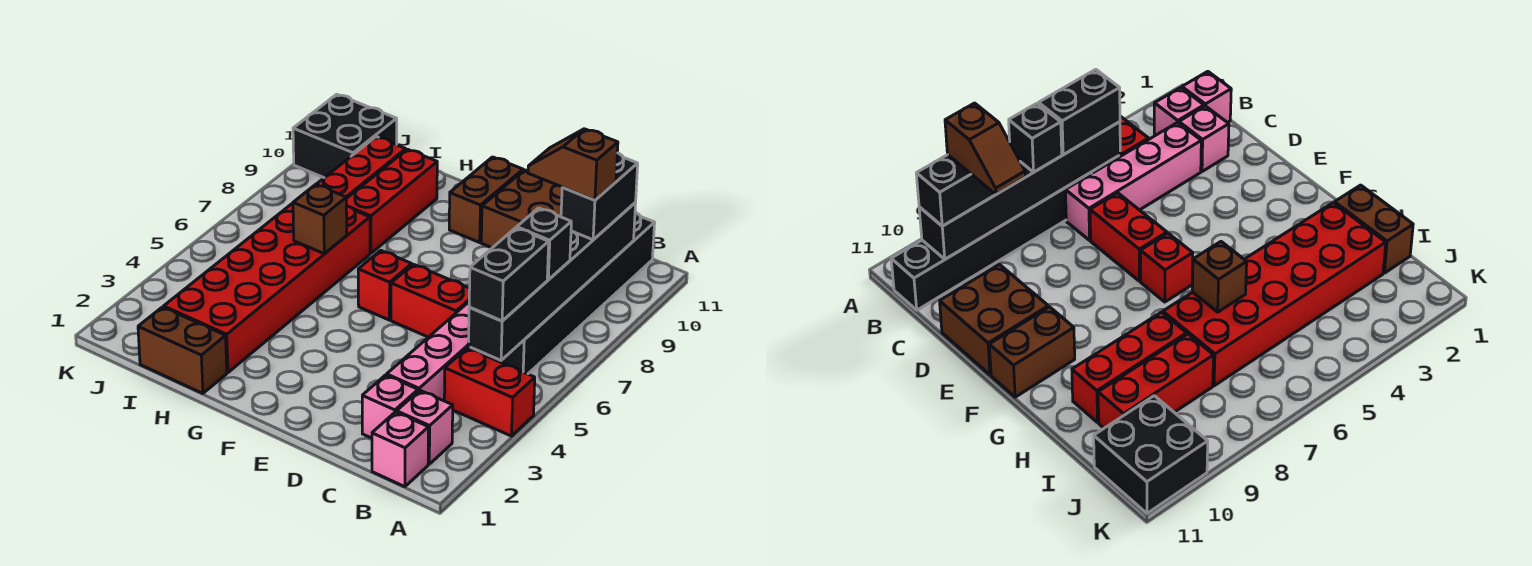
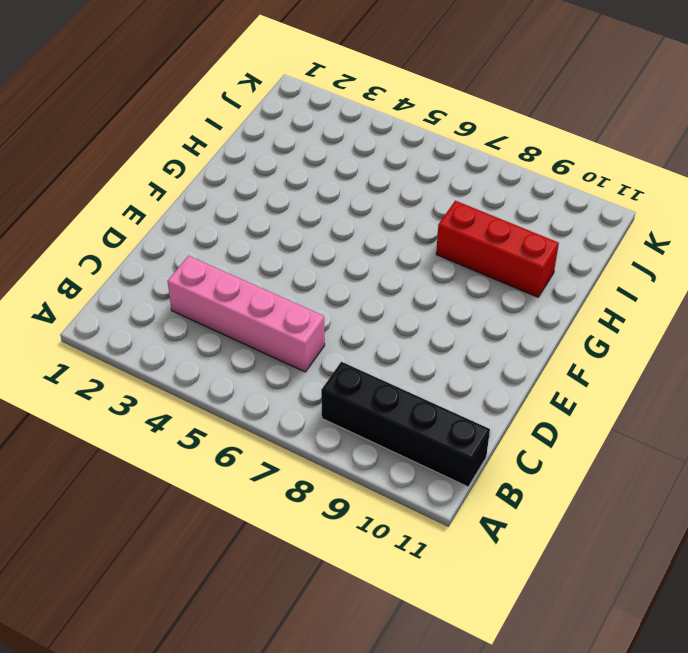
black 1x4 brick [321,362,490,487] -> black 1x6 brick [491,212,655,374]
none -> red 1x2 brick [444,348,535,436]
none -> pink 1x1 brick [372,412,429,487]
none -> pink 1x1 brick [397,390,453,464]

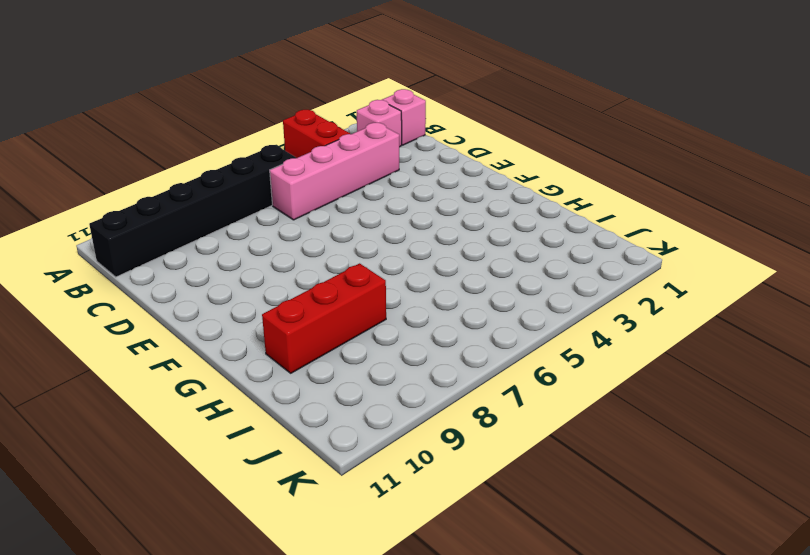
none -> pink 1x1 brick [362,375,418,438]
none -> red 1x2 brick [391,264,470,337]
none -> brown 2x2 brick [481,170,563,248]

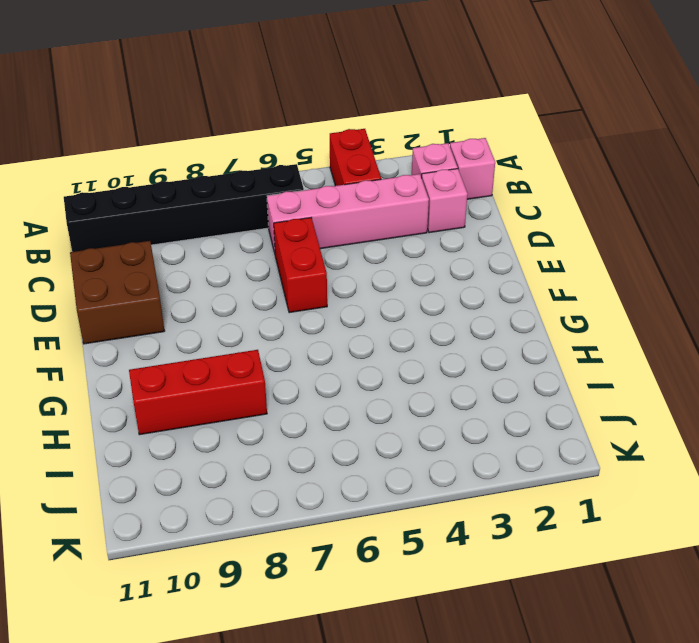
none -> red 1x1 brick [358,250,412,320]
none -> brown 1x2 brick [449,157,523,242]
none -> brown 1x2 brick [138,307,227,393]

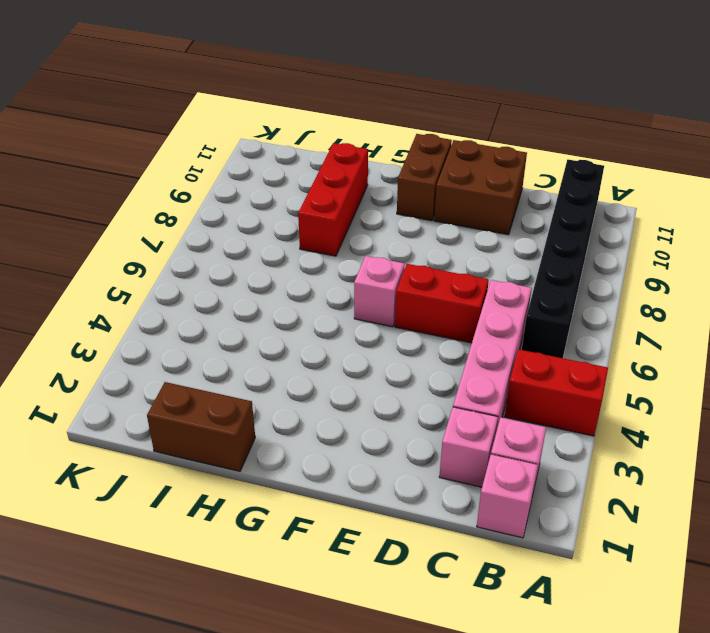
pink 1x1 brick [354,256,405,327] -> red 1x1 brick [358,250,412,320]
none -> red 2x6 brick [164,203,370,372]
none -> red 1x3 brick [316,137,406,198]
none -> black 2x2 brick [293,94,397,178]

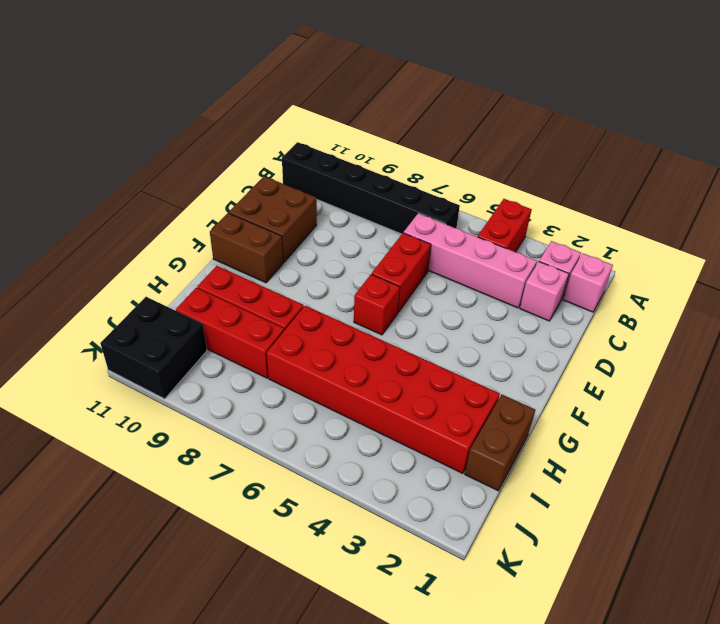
none -> black 1x6 brick [468,202,636,360]
none -> brown 1x1 brick [293,184,347,254]
none -> black 1x2 brick [469,228,549,321]

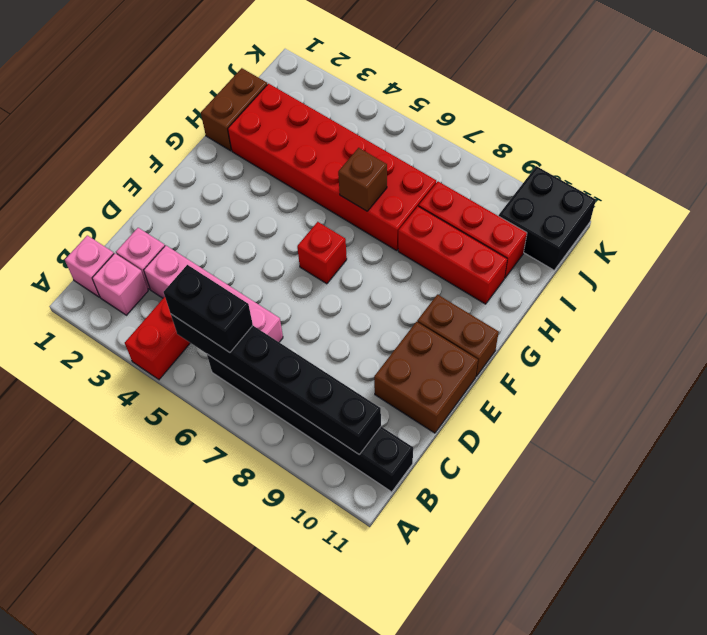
none -> red 1x2 brick [391,264,470,337]
none -> black 1x1 brick [517,208,571,280]
none -> black 1x2 brick [561,153,638,240]

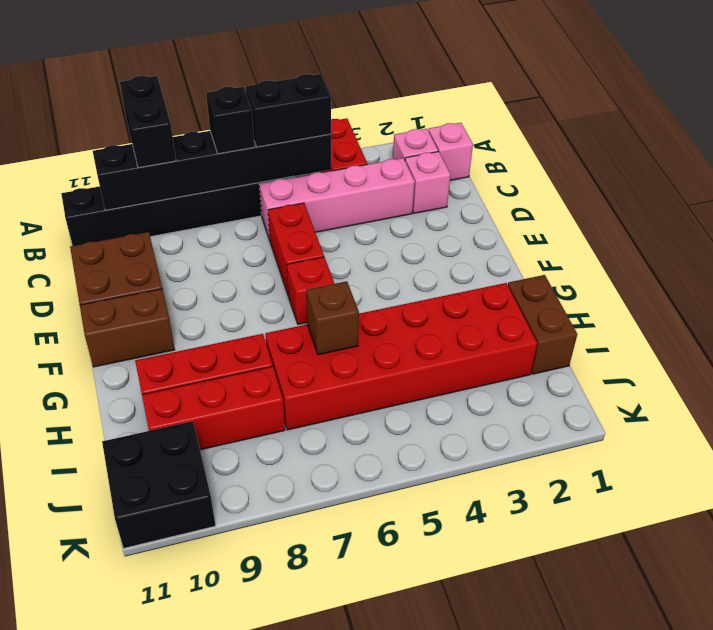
black 1x2 brick [120,76,176,168] -> black 1x2 brick turned to [561,153,638,240]
none -> brown 1x2 slope [528,129,618,200]

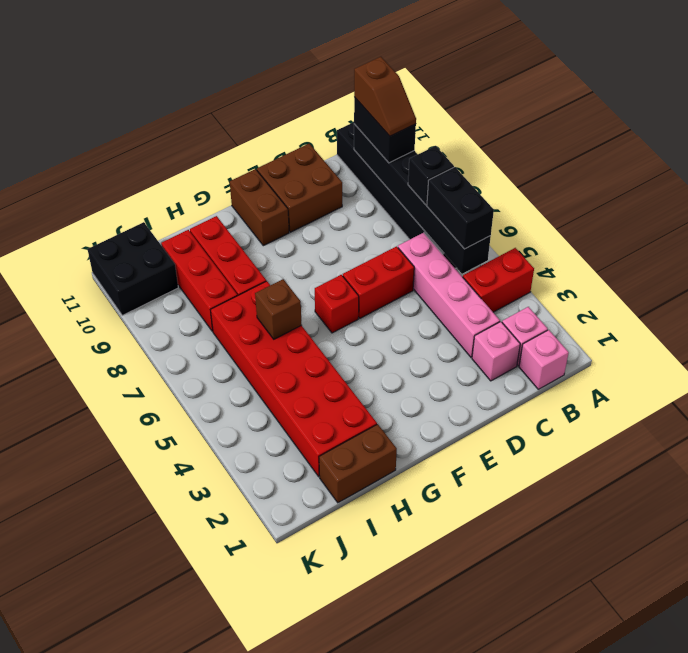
brown 1x2 slope [354,57,416,136] -> brown 1x2 slope turned to [528,129,618,200]

